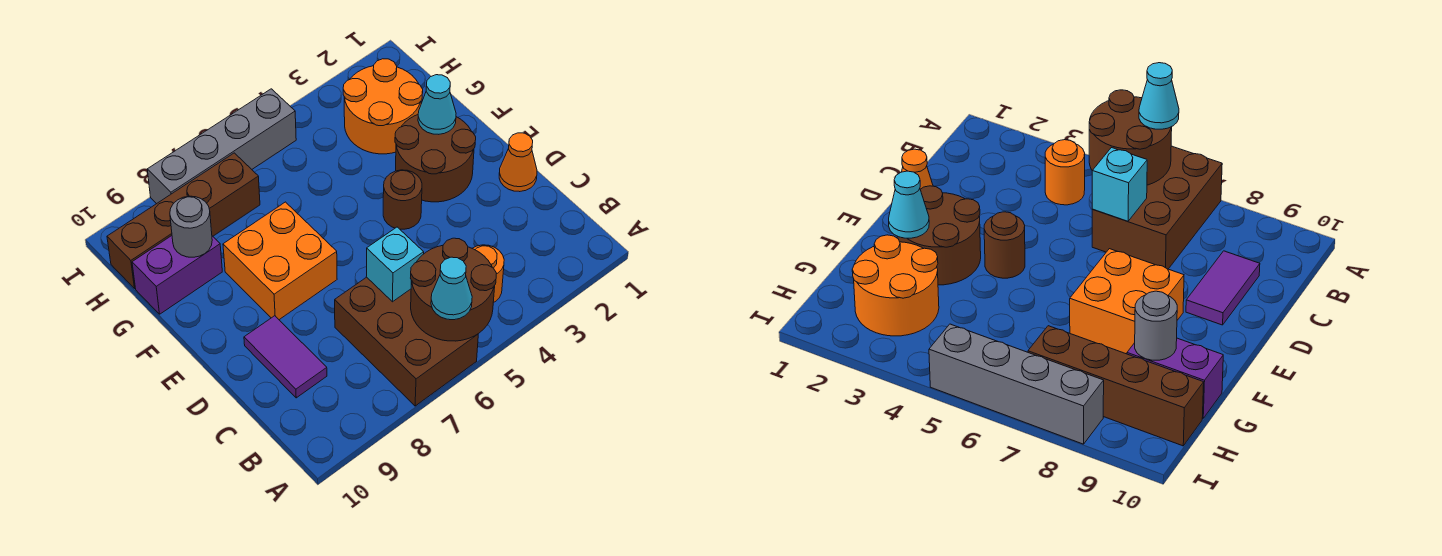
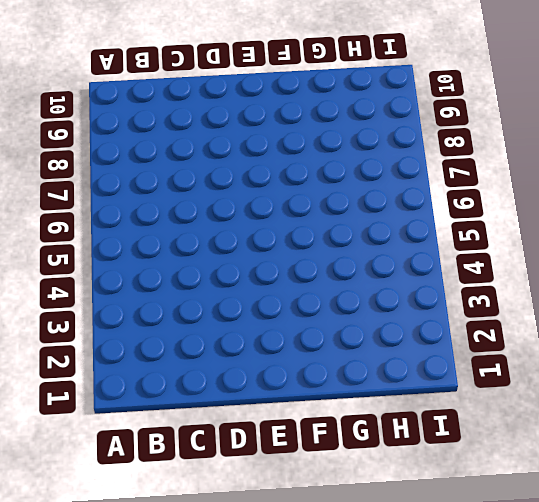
none -> brown 2x3 brick [335,277,478,406]
none -> orange 1x1 round brick [472,245,504,303]
none -> purple 1x2 tile [244,316,327,398]

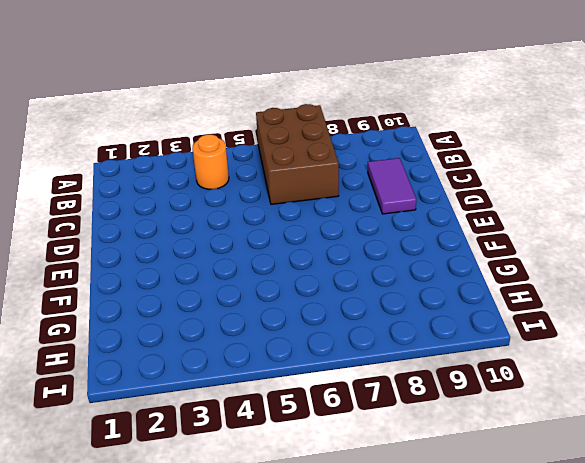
none -> orange 1x1 cone [499,133,537,192]
none -> brown 2x2 round brick [395,115,476,202]
none -> brown 1x1 round brick [383,170,422,229]

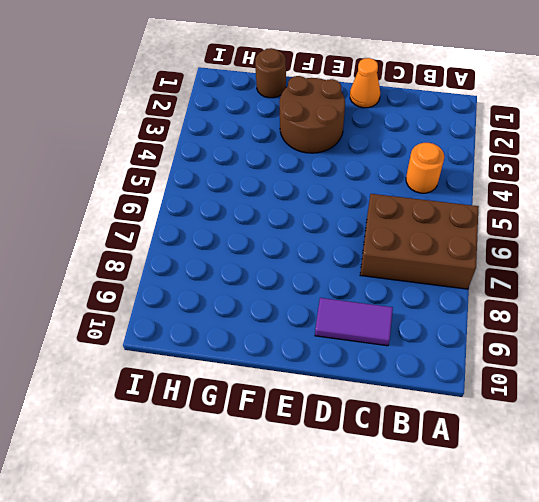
brown 1x1 round brick [255,48,286,98] -> brown 1x1 round brick moved to [383,170,422,229]
none -> orange 2x2 brick [223,202,337,320]
none -> orange 2x2 round brick [343,59,423,154]
none -> purple 1x2 brick [132,236,222,314]

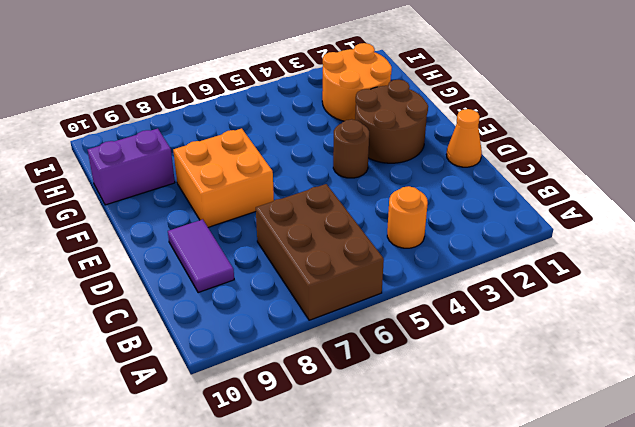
none -> brown 1x4 brick [107,153,260,289]
none -> grey 1x4 brick [147,89,296,204]
none -> brown 2x2 round brick [411,238,496,341]

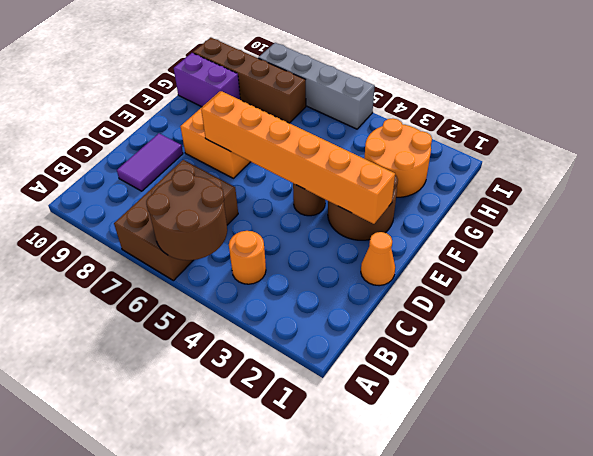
orange 1x6 brick [201,91,395,224] -> none
none -> cyan 1x1 brick [366,227,424,302]
none -> cyan 1x1 cone [418,75,456,134]
none -> grey 1x1 round brick [170,196,212,257]

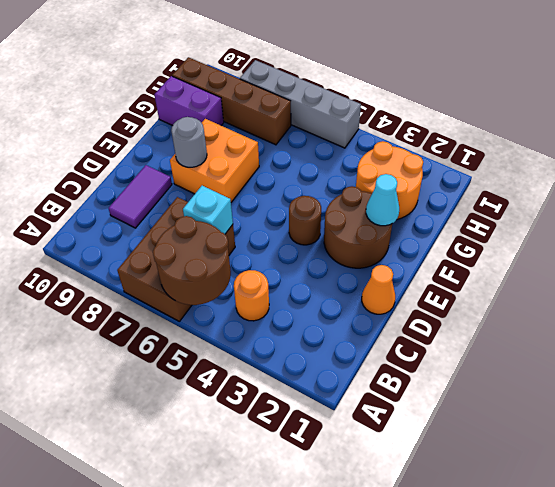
grey 1x1 round brick [171,117,207,167] -> grey 1x1 round brick moved to [170,196,212,257]
none -> cyan 1x1 cone [431,257,472,320]

